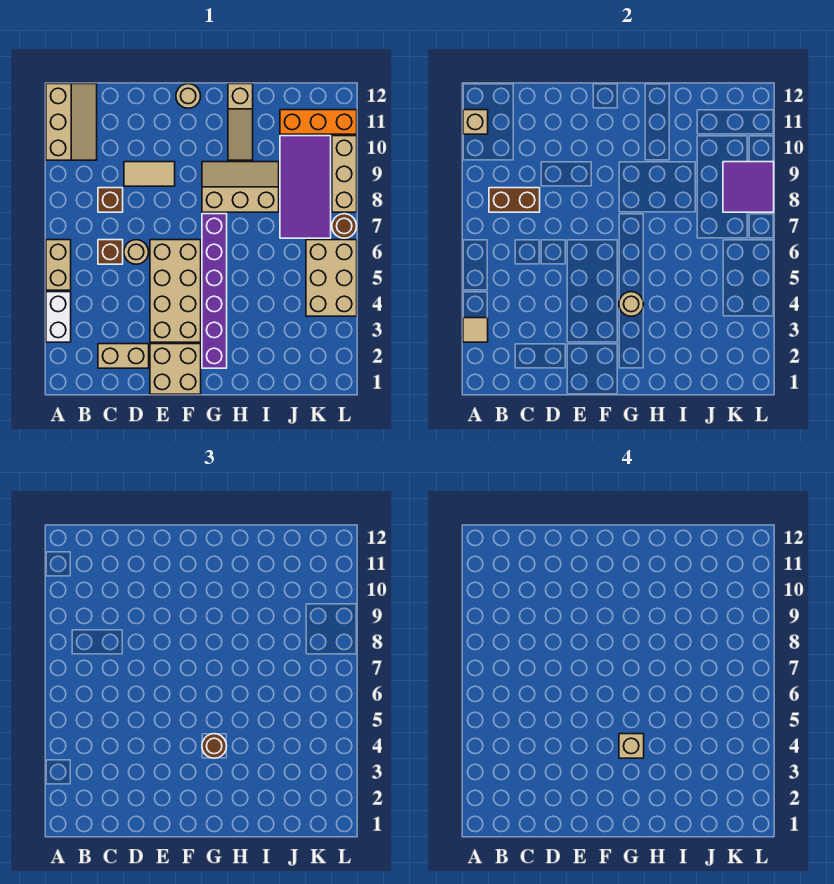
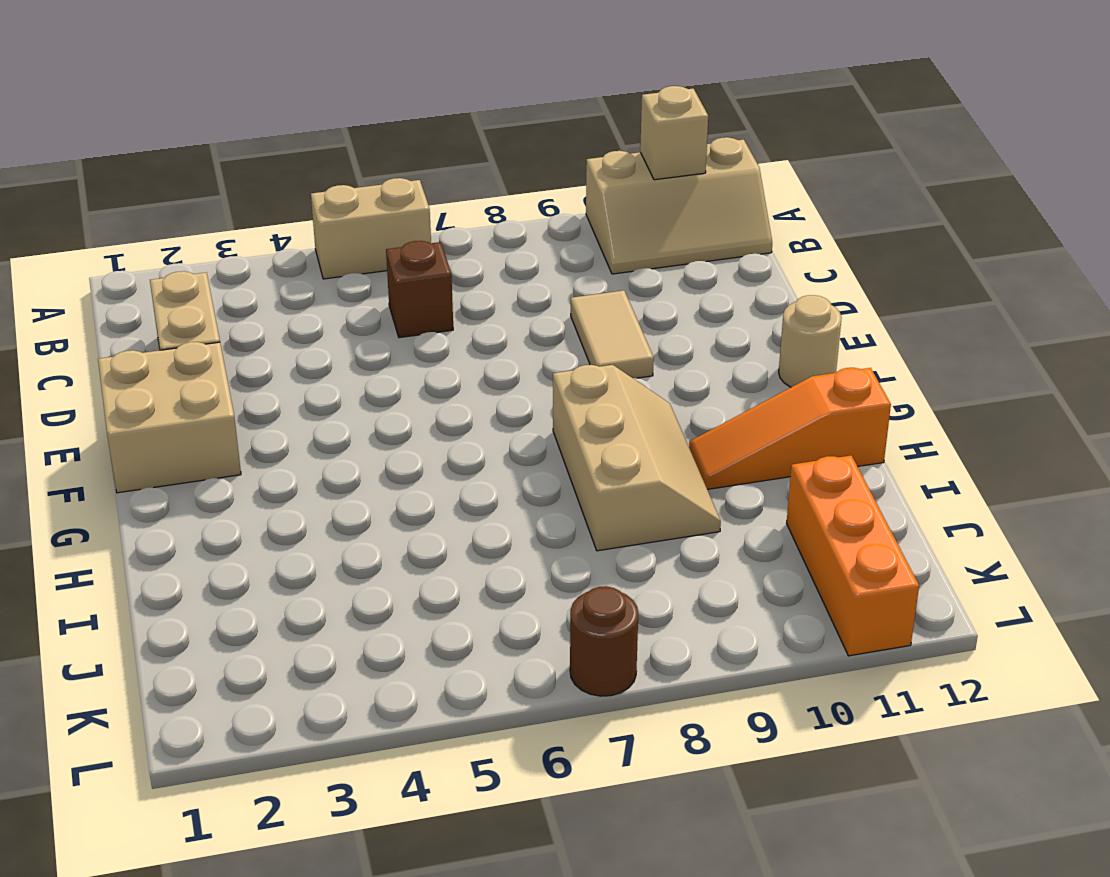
orange 1x3 slope [689,368,891,489] -> tan 1x3 slope [228,84,253,160]
none -> white 1x2 brick [46,292,71,342]
none -> brown 1x1 brick [98,188,123,212]
none -> tan 1x1 round brick [124,240,149,264]

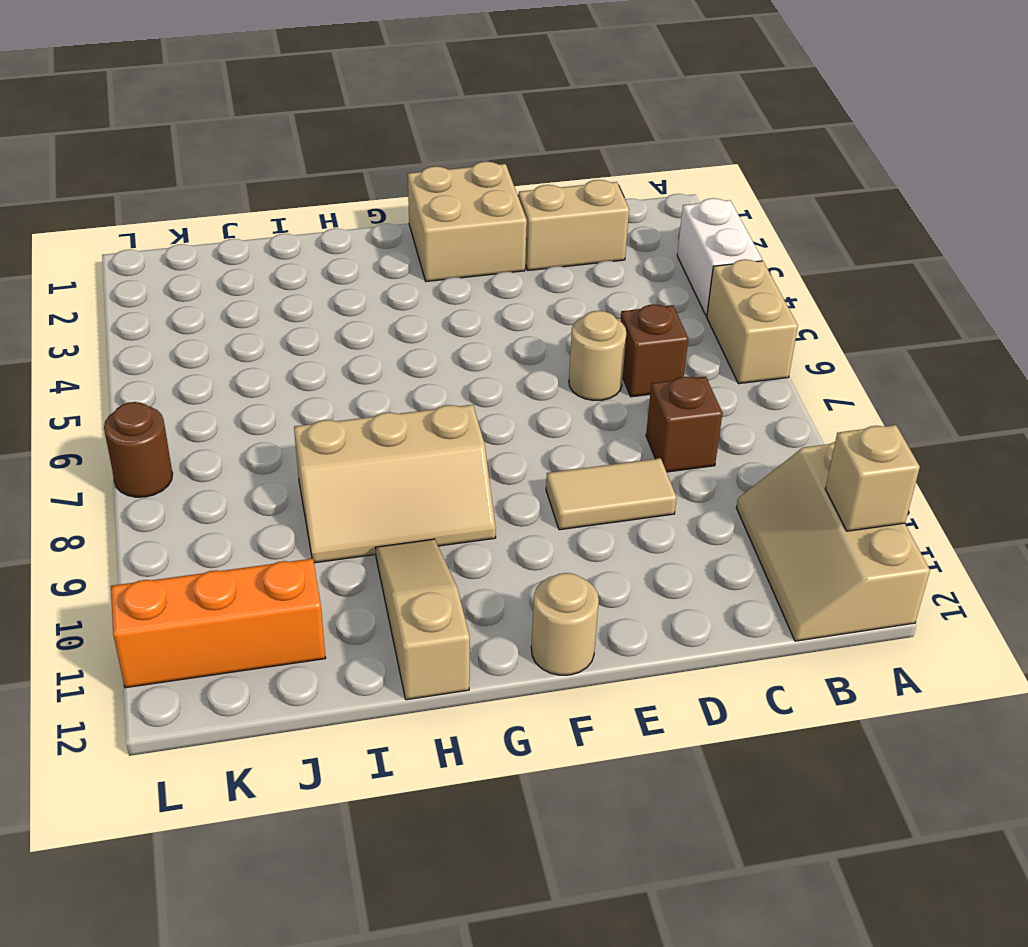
none -> tan 2x4 brick [150,240,201,342]
none -> purple 1x6 brick [202,214,227,368]
none -> purple 2x4 tile [280,136,331,238]

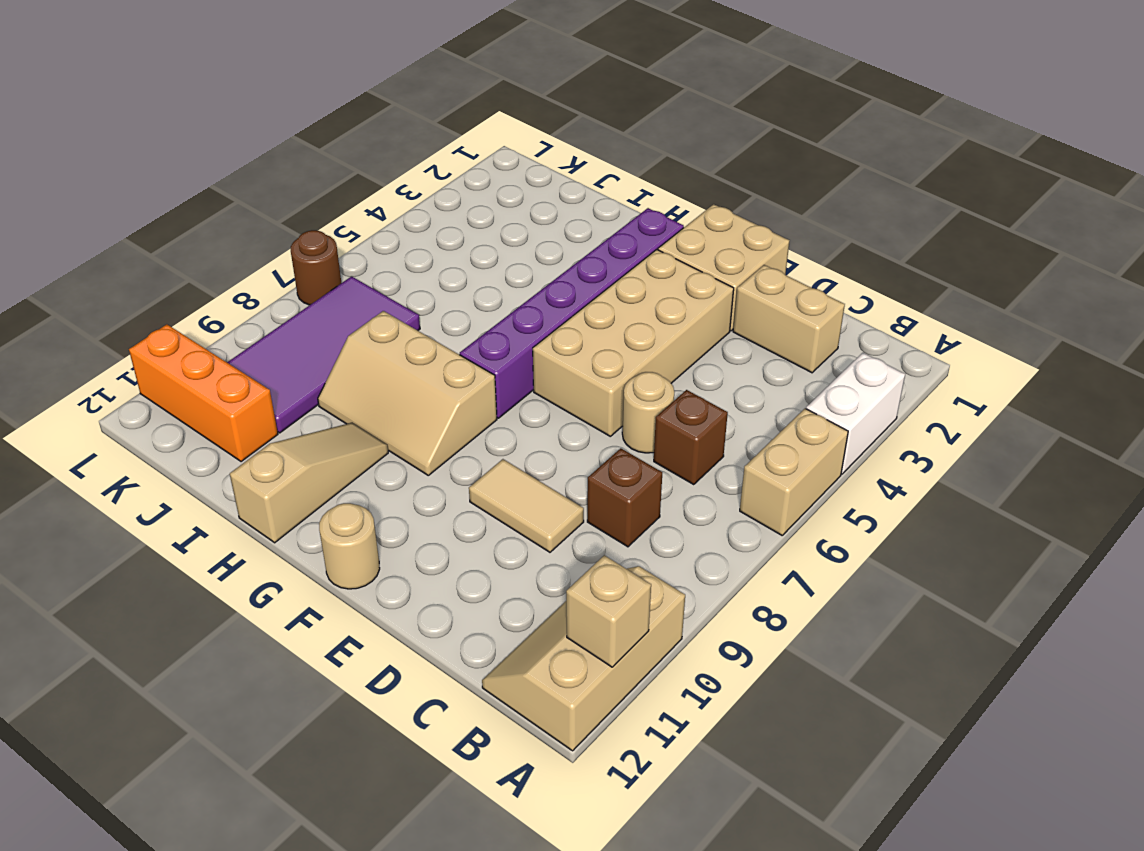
none -> tan 2x3 brick [306,240,357,316]
none -> tan 1x3 brick [332,136,357,212]
none -> tan 1x1 tile [463,318,488,342]

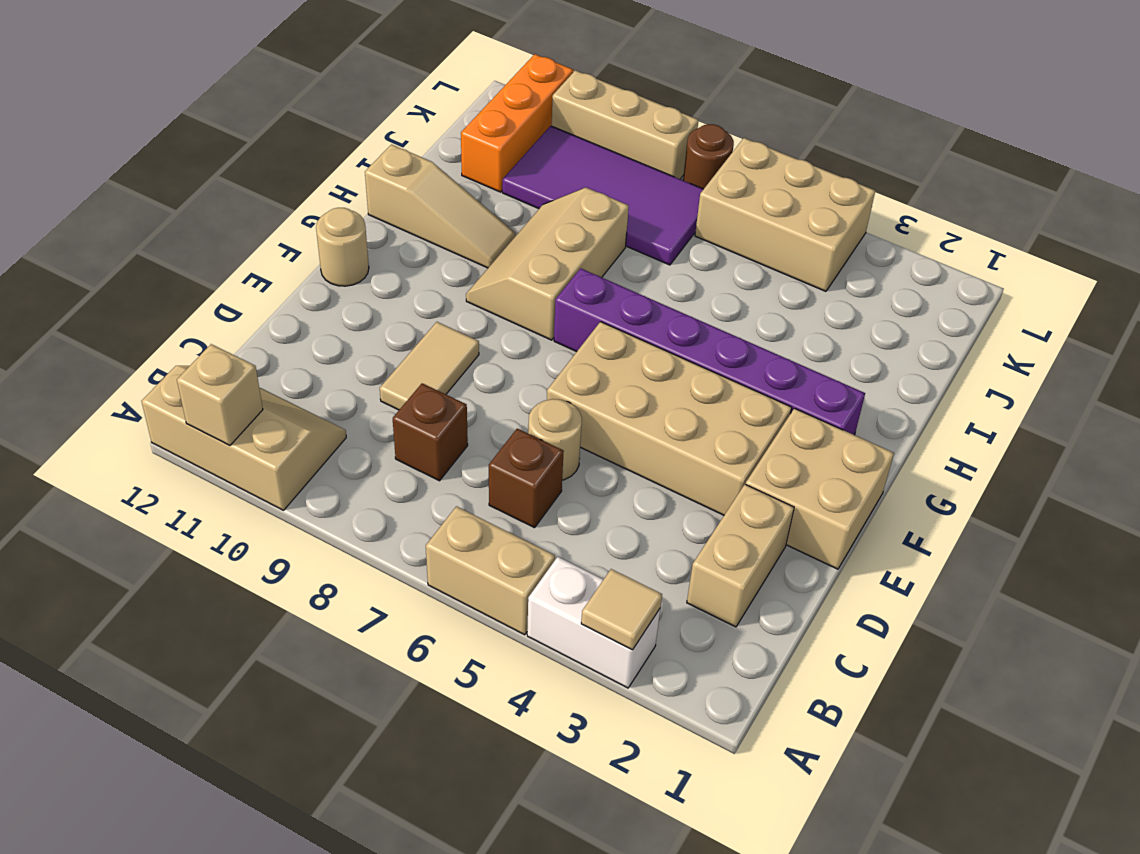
none -> brown 1x2 brick [489,188,540,212]
none -> tan 1x1 round brick [619,292,644,316]
none -> purple 2x2 tile [723,162,774,212]

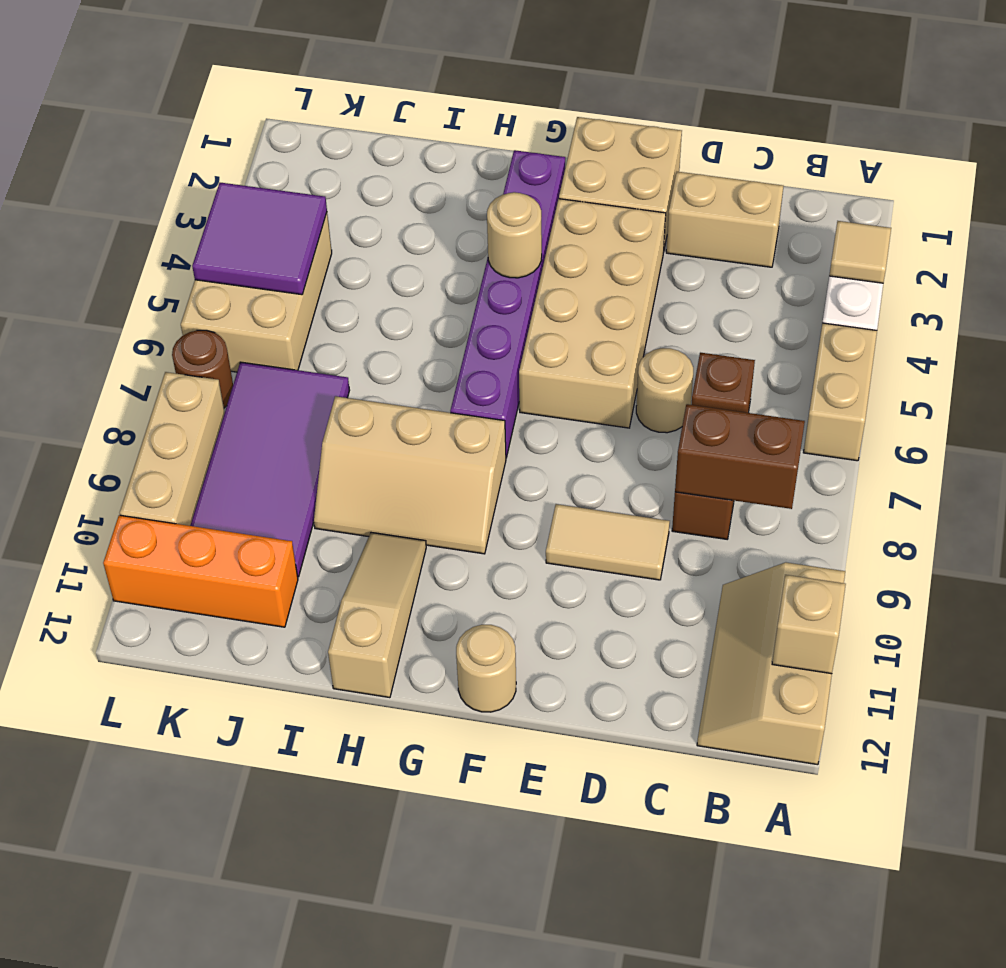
purple 2x2 tile [192,183,327,295] -> purple 2x2 tile moved to [723,162,774,212]
none -> brown 1x1 round brick [202,734,227,758]
none -> tan 1x1 brick [619,734,644,758]

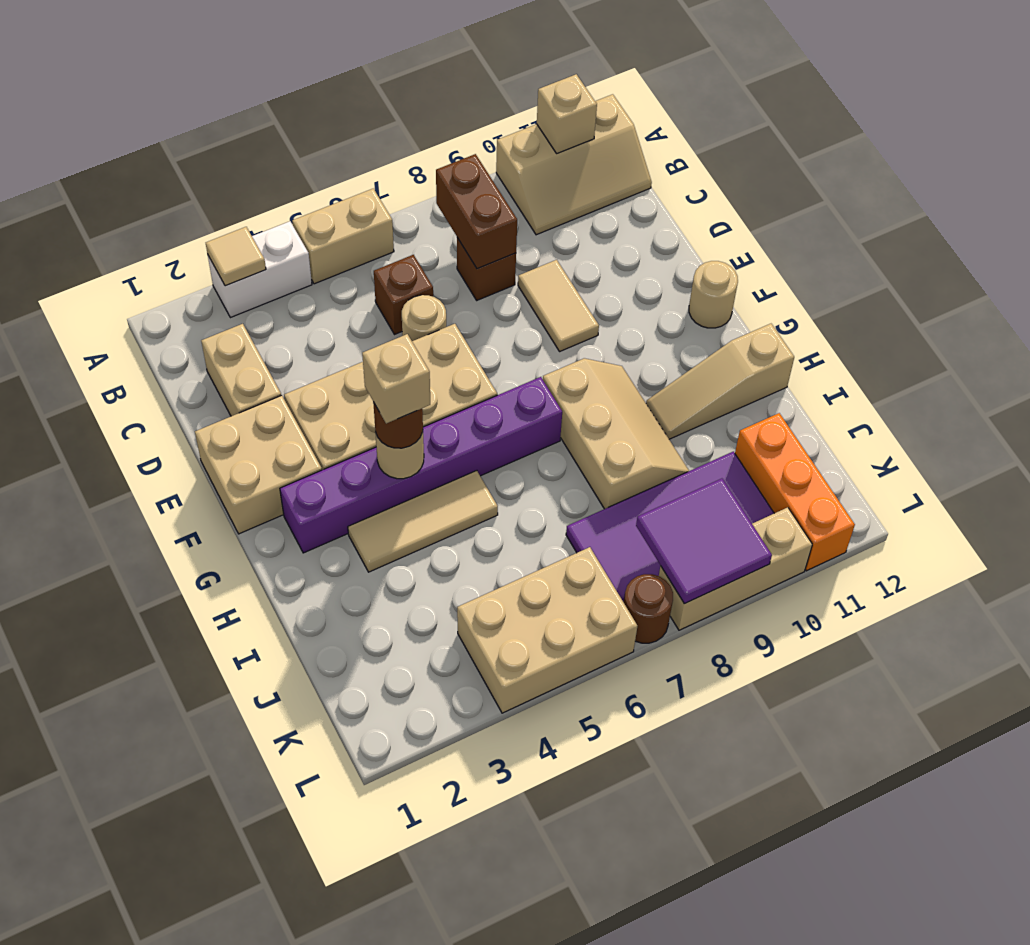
tan 1x3 tile [348,471,498,572] -> none

